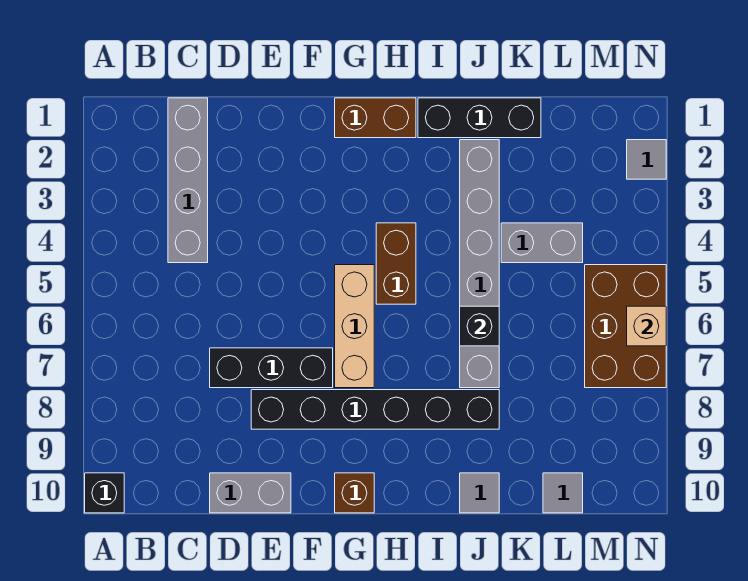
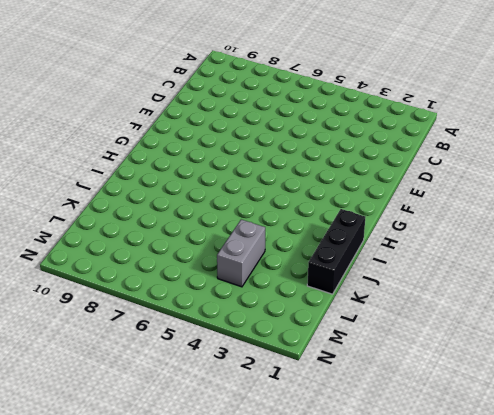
none -> black 1x1 brick [85,473,124,513]
none -> grey 1x4 brick [168,98,208,263]
none -> black 1x3 brick [210,348,333,388]

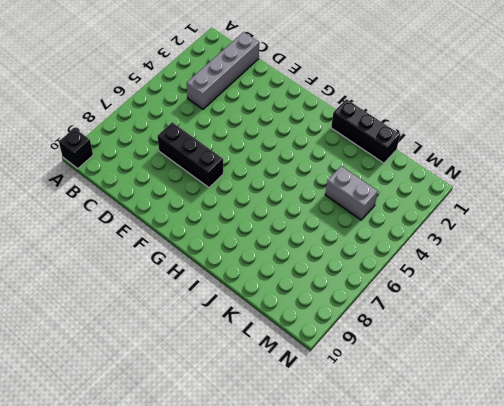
none -> grey 1x2 brick [210,473,291,513]
none -> black 1x6 brick [251,390,499,429]
none -> brown 1x2 brick [335,98,416,138]

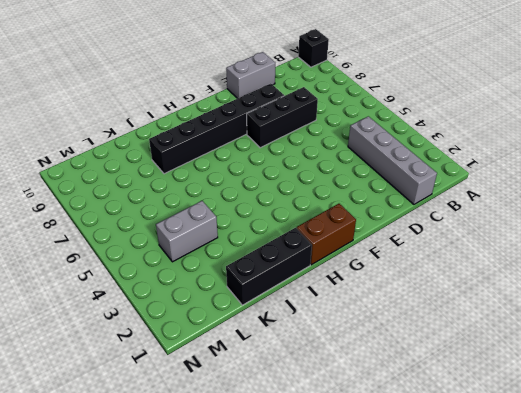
none -> tan 1x3 brick [335,265,374,388]
none -> brown 1x1 brick [335,473,374,513]
none -> brown 1x2 brick [376,223,416,304]

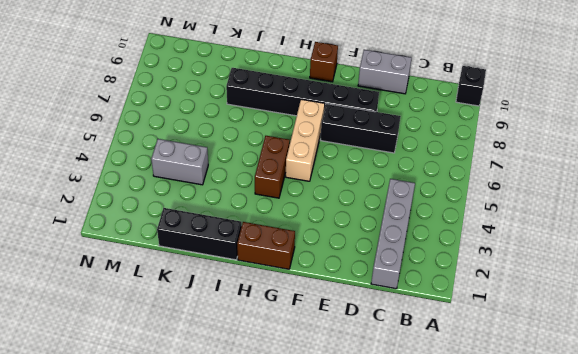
none -> grey 1x6 brick [460,140,499,388]
none -> grey 1x1 tile [460,473,499,513]
none -> grey 1x1 tile [543,473,583,513]

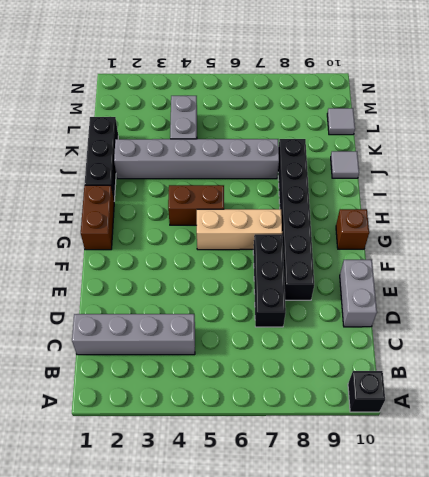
none -> brown 2x3 brick [585,265,666,388]
none -> grey 1x1 tile [627,140,666,179]
none -> black 1x1 brick [460,306,499,346]

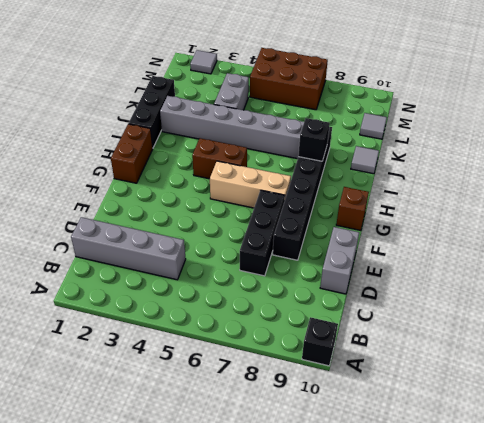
black 1x1 brick [298,118,330,161] -> black 1x1 brick moved to [460,306,499,346]
none -> tan 1x1 brick [627,306,666,346]

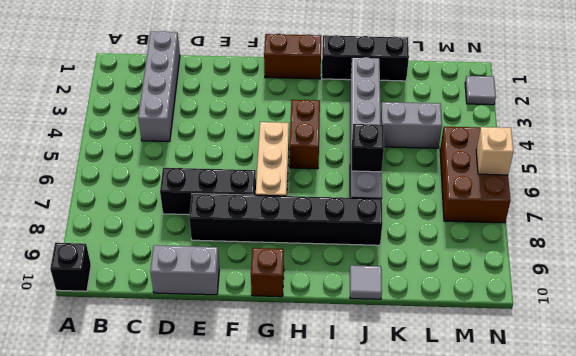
none -> grey 1x1 tile [543,473,583,513]

